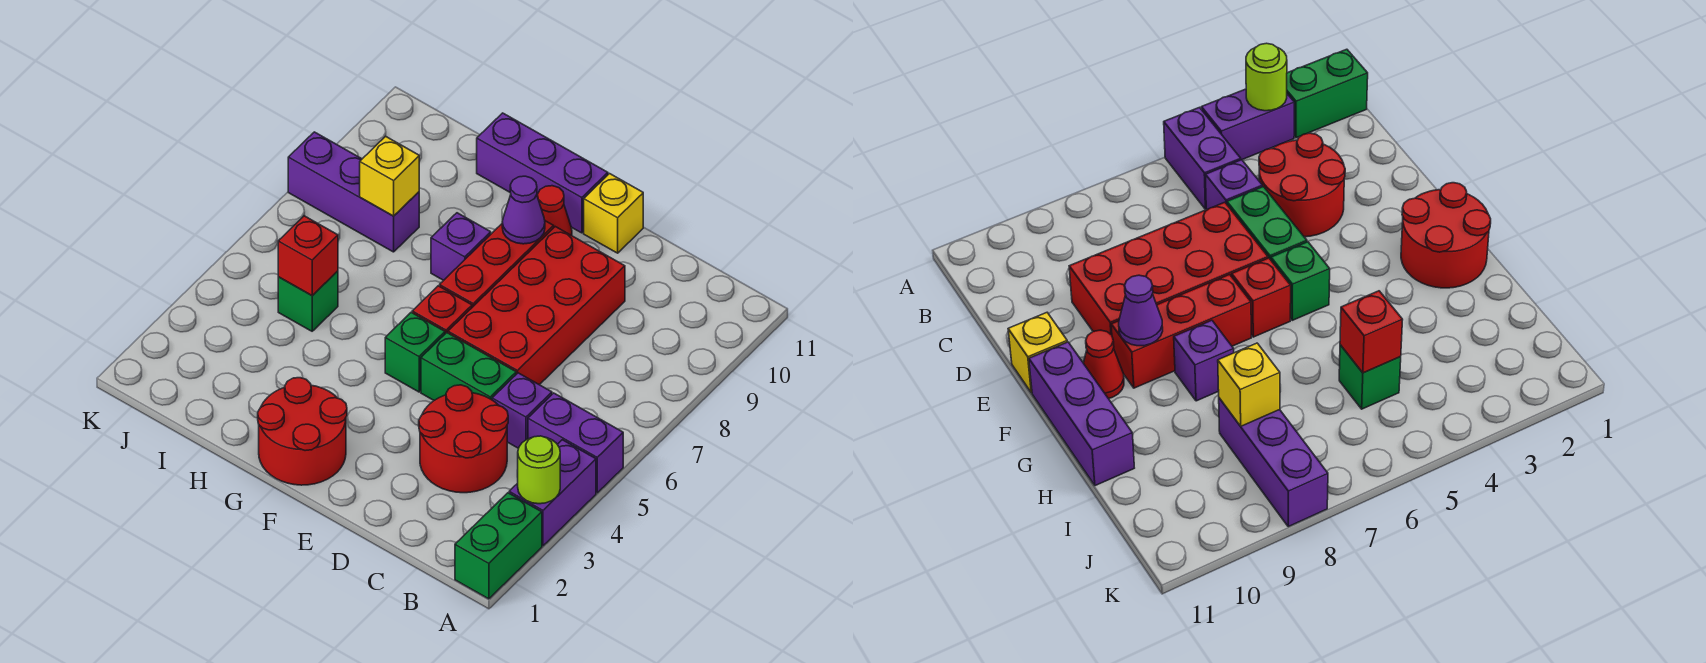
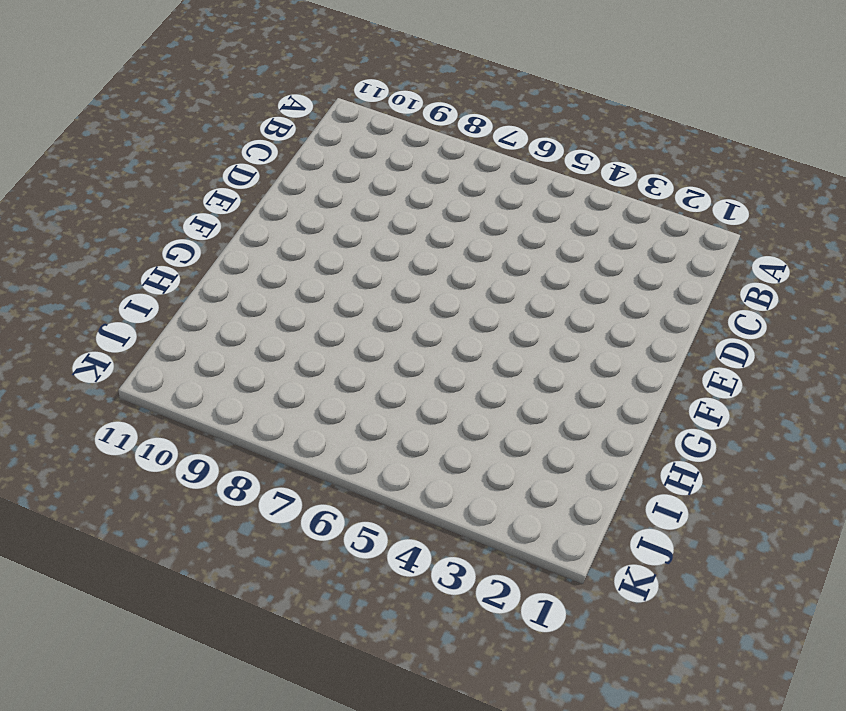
none -> green 1x2 brick [455,493,542,599]
none -> purple 1x2 brick [509,440,596,546]
none -> purple 1x2 brick [528,393,623,493]

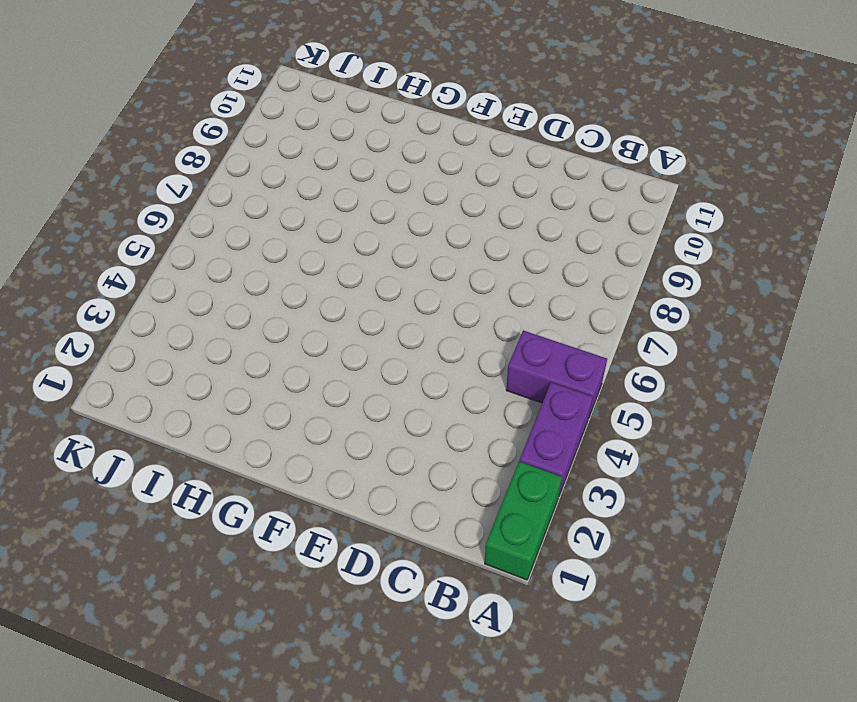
none -> red 2x2 round brick [419,385,508,493]
none -> purple 1x1 brick [492,373,552,448]
none -> green 1x2 brick [421,333,516,400]

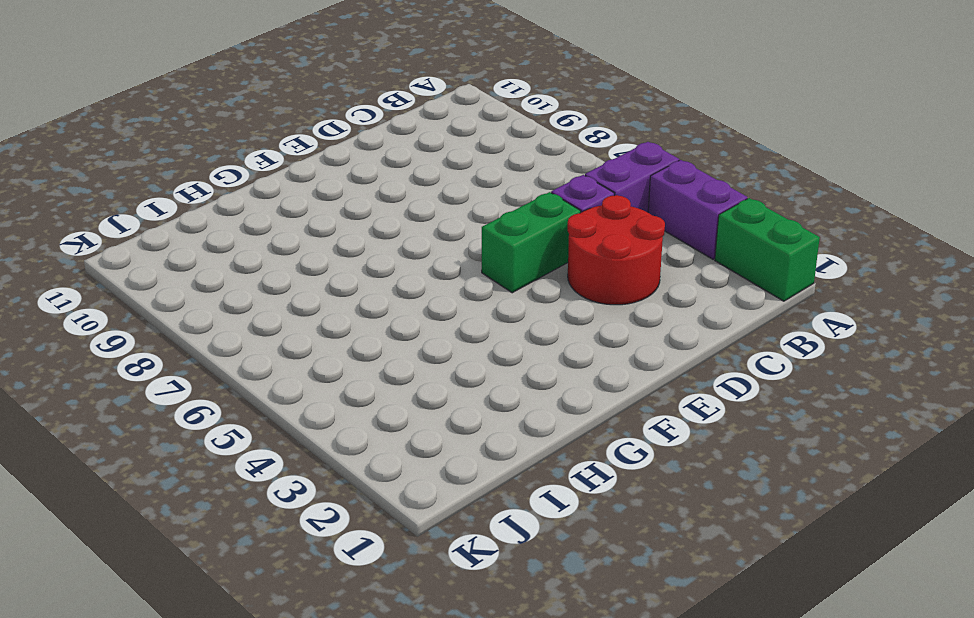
none -> red 2x4 brick [448,227,625,385]
none -> yellow 1x1 brick [584,174,643,253]
none -> red 2x2 round brick [258,378,347,485]

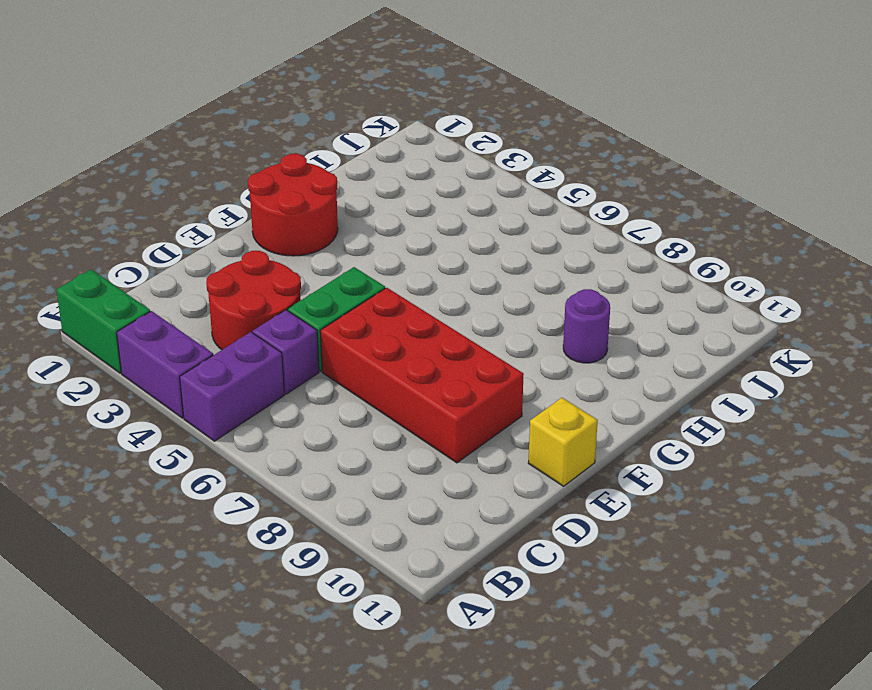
purple 1x1 round brick [563,289,610,363] -> none
none -> green 1x1 brick [385,312,445,392]
none -> red 1x1 brick [412,286,472,334]
none -> red 1x3 brick [440,221,554,307]

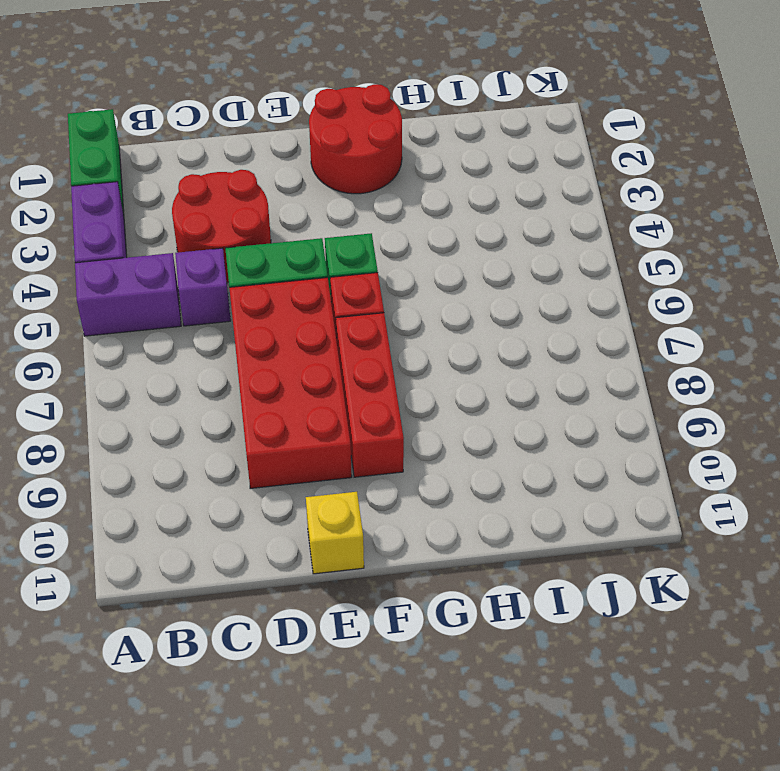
none -> red 1x1 cone [537,186,572,236]
none -> purple 1x3 brick [477,113,608,233]
none -> purple 1x1 brick [431,213,491,280]

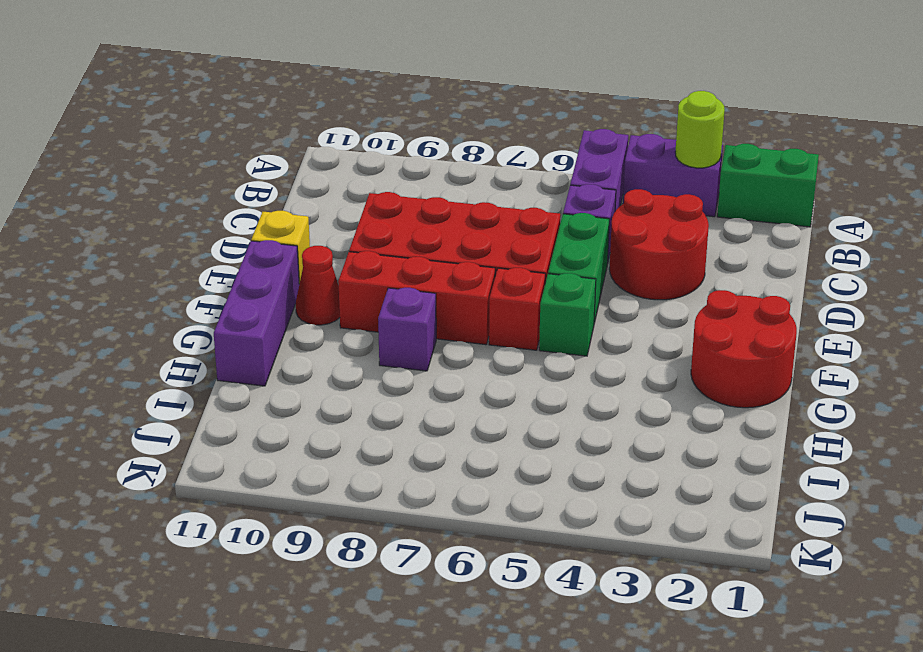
none -> green 1x1 brick [278,271,338,331]
none -> purple 1x3 brick [288,132,419,252]
none -> purple 1x1 cone [502,176,545,244]

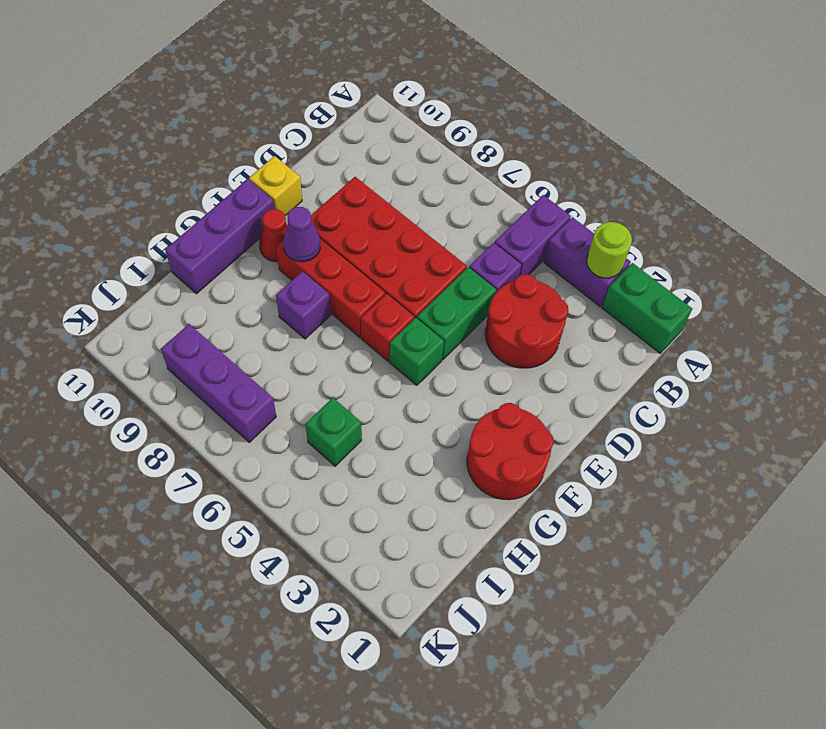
purple 1x3 brick [161,324,276,442] -> purple 1x3 brick turned to [288,132,419,252]
none -> red 1x1 brick [278,216,338,296]
none -> yellow 1x1 brick [360,136,419,216]

